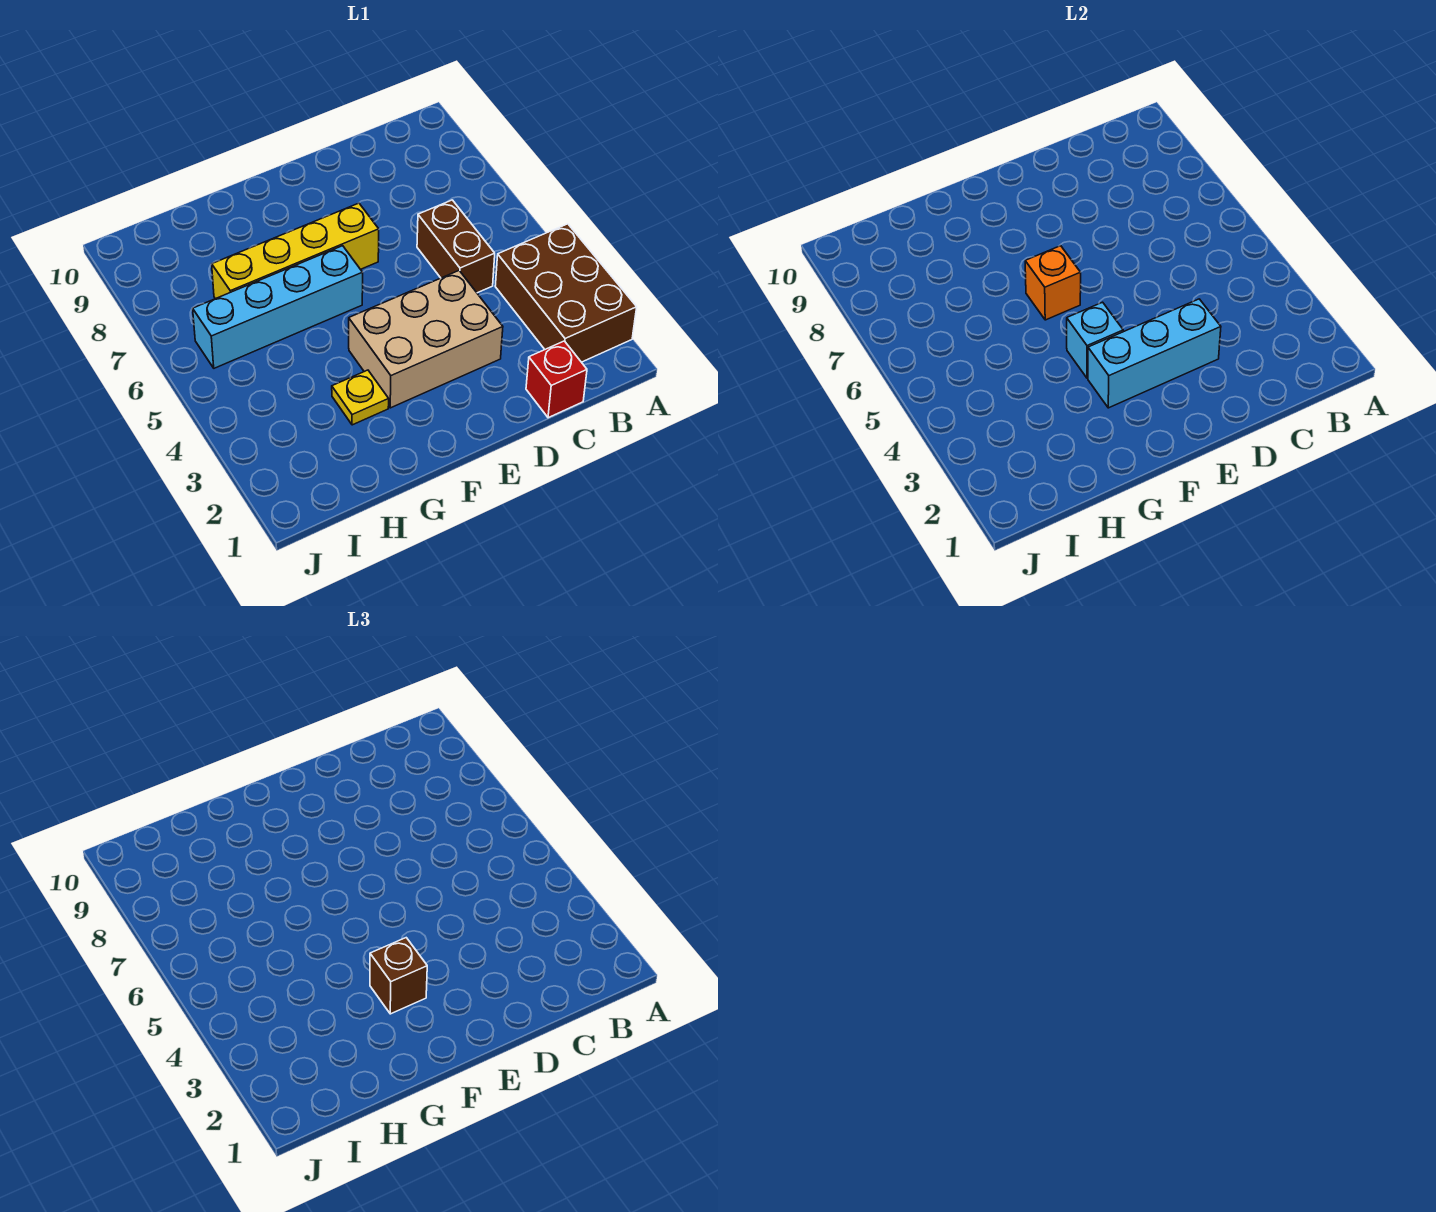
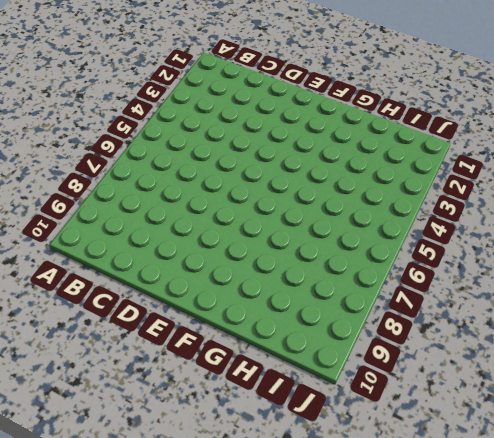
none -> brown 2x3 brick [495,224,637,362]
none -> red 1x1 brick [526,341,587,418]

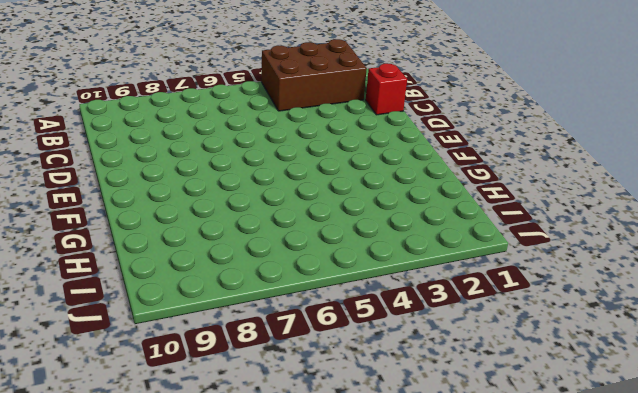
none -> brown 1x2 brick [417,200,495,293]
none -> tan 2x3 brick [349,271,503,408]

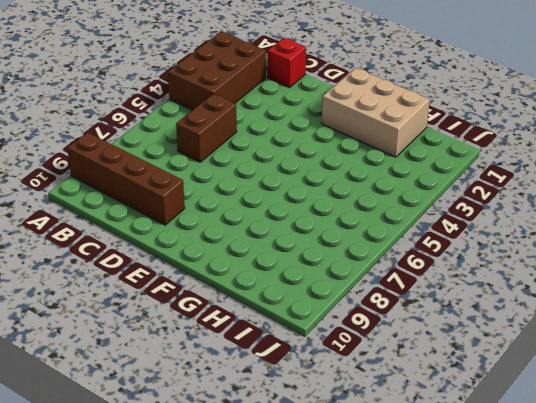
brown 1x4 brick [67,132,185,225] -> none
tan 2x3 brick [322,68,430,157] -> tan 2x3 brick moved to [349,271,503,408]
none -> yellow 1x4 brick [212,203,379,299]
none -> cyan 1x4 brick [193,246,363,368]

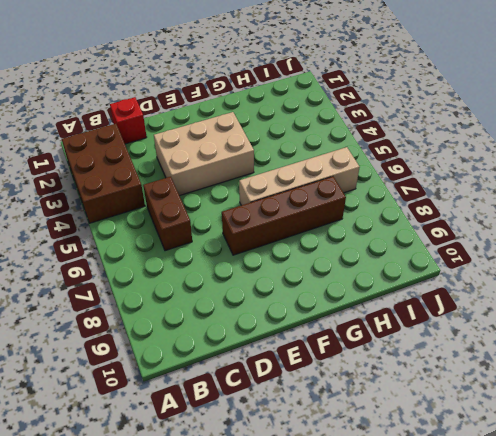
brown 1x4 brick [221,177,346,255] -> yellow 1x4 brick [212,203,379,299]
tan 1x4 brick [239,147,360,205] -> cyan 1x4 brick [193,246,363,368]
none -> yellow 1x1 plate [332,370,389,425]
none -> cyan 1x3 brick [1088,299,1221,408]

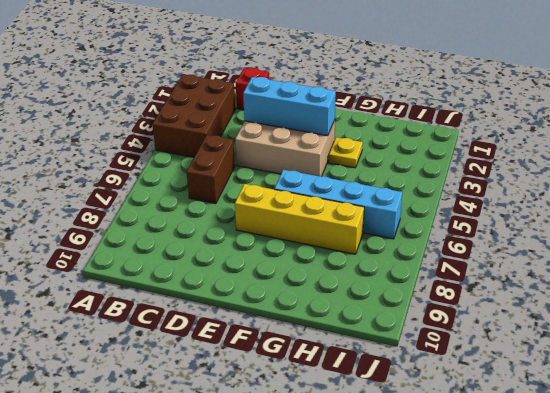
none -> cyan 1x1 brick [1067,302,1123,378]
none -> orange 1x1 brick [1025,246,1081,320]

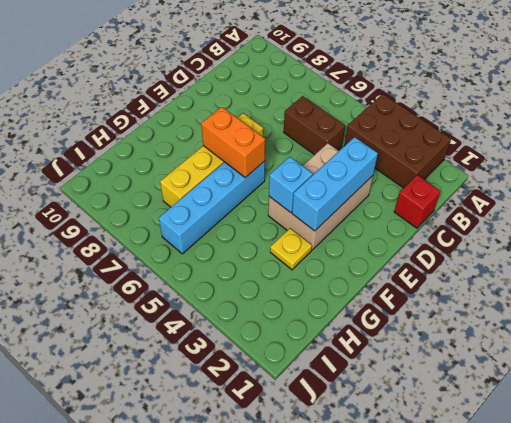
orange 1x2 brick [201,107,265,178] -> orange 1x1 brick [1025,246,1081,320]
none -> brown 1x1 brick [370,938,427,1014]

